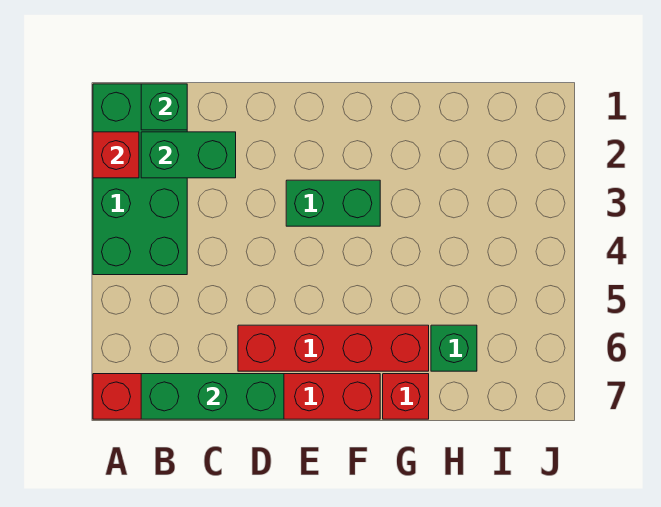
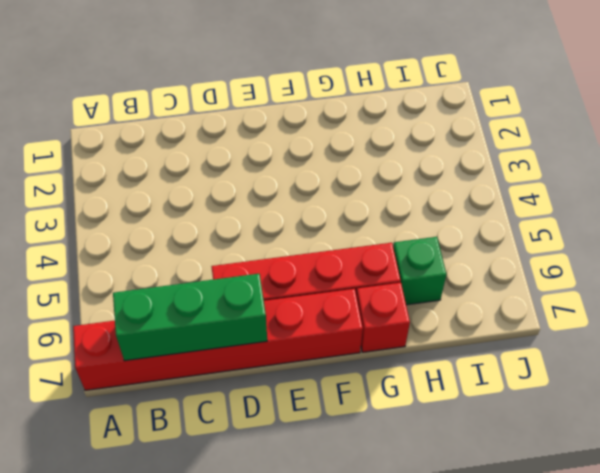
none -> green 2x4 brick [93,84,187,275]
none -> green 1x2 brick [286,180,380,226]

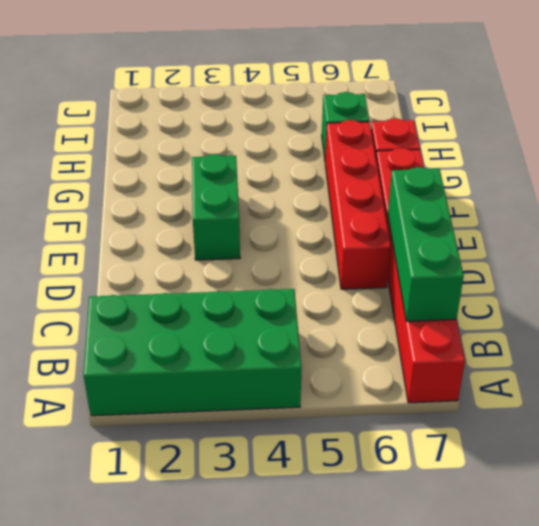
none -> red 1x1 brick [93,132,139,178]
none -> green 1x1 brick [141,84,187,130]

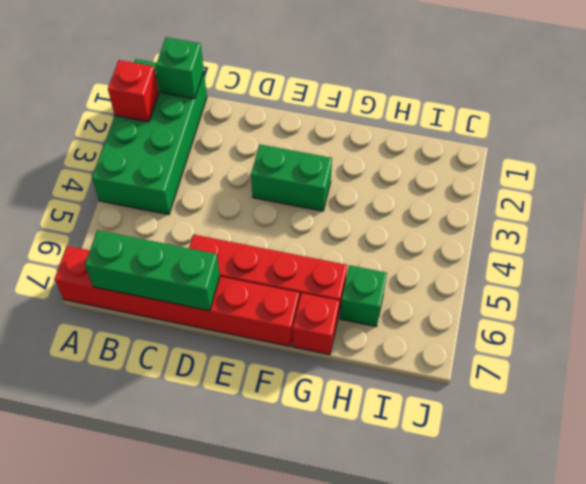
none -> green 1x2 brick [141,132,236,178]

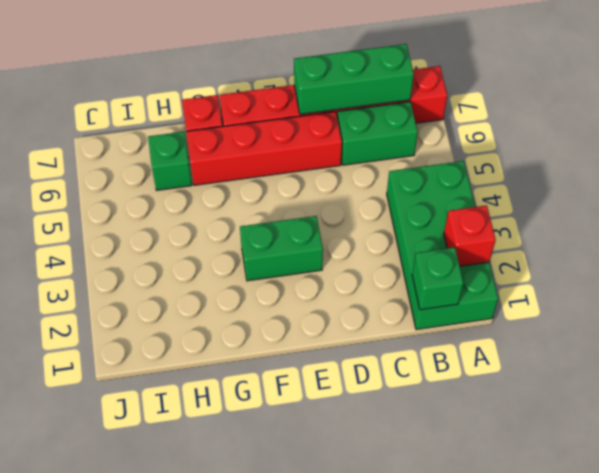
green 1x2 brick [337,102,418,165] -> green 1x2 brick moved to [141,132,236,178]

